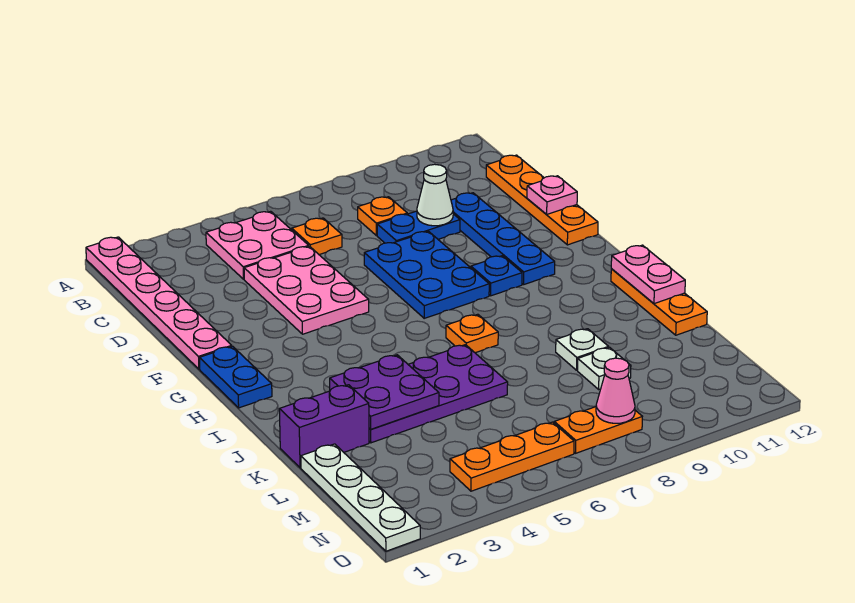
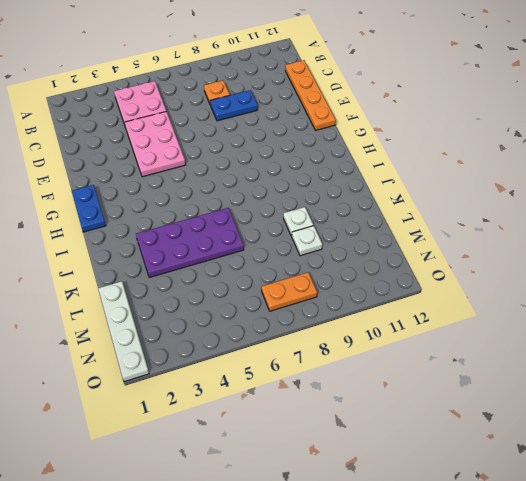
none -> pink 1x6 plate [86,237,232,369]
none -> orange 1x1 plate [292,218,342,255]
none -> blue 1x4 plate [451,193,555,284]

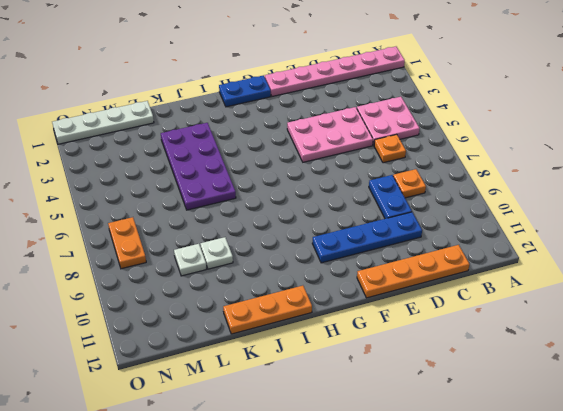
none -> blue 2x3 plate [364,231,489,318]
none -> blue 1x1 plate [471,256,522,296]
none -> orange 1x1 plate [446,314,498,353]

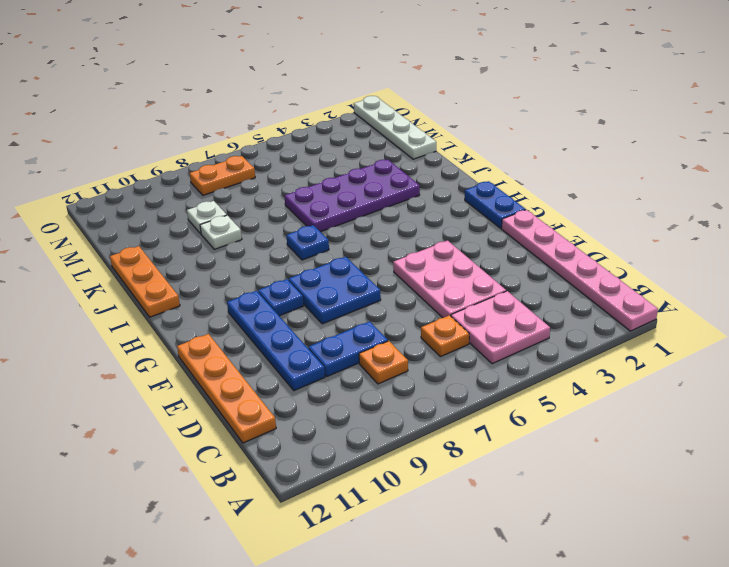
blue 2x2 plate [289,257,381,324] -> blue 2x3 plate [364,231,489,318]
blue 1x1 plate [286,225,329,260] -> orange 1x1 plate [446,314,498,353]
none -> purple 1x2 brick [279,385,369,468]
none -> orange 1x3 plate [450,422,574,491]
none -> white 1x1 cone [417,164,453,226]

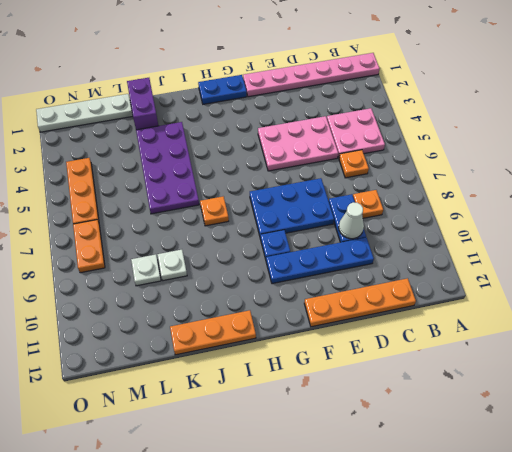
none -> pink 1x1 plate [527,176,577,214]
none -> pink 1x2 plate [611,245,685,304]
none -> purple 2x2 plate [330,355,439,429]

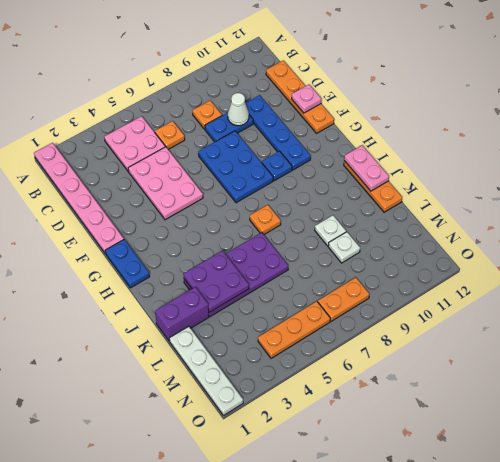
none -> pink 1x1 cone [596,358,635,423]

